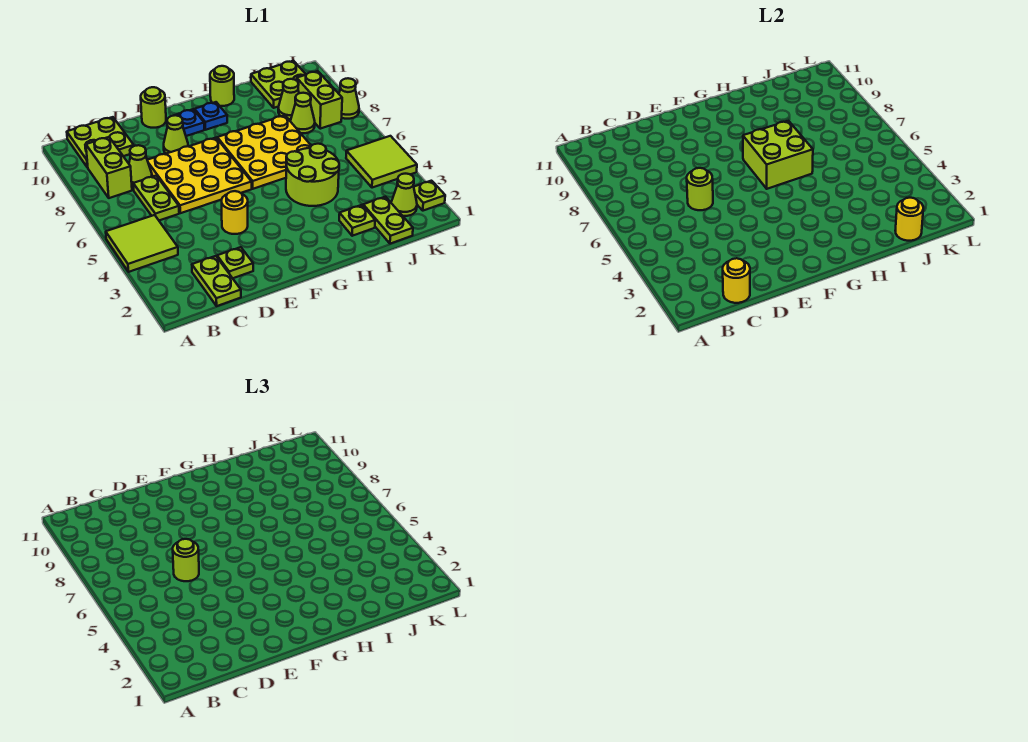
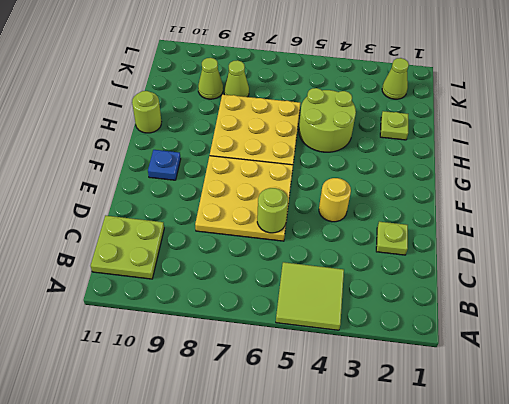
none -> lime 1x2 brick [86,137,132,198]
none -> lime 1x2 plate [192,256,241,306]
none -> lime 1x2 plate [133,176,179,220]
none -> lime 1x1 cone [129,145,152,186]

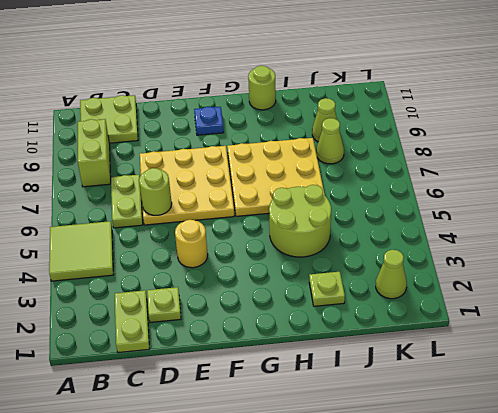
none -> lime 1x1 cone [129,145,152,186]
none -> lime 1x1 cone [164,115,188,154]
none -> lime 1x1 round brick [141,87,166,128]
none -> blue 1x1 plate [195,102,227,130]

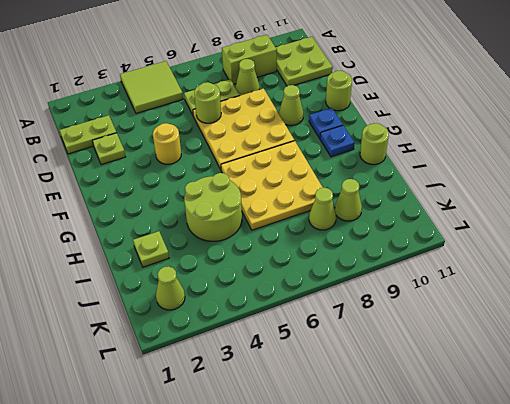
none -> lime 1x2 plate [363,197,413,244]
none -> lime 2x2 plate [251,61,306,108]
none -> lime 2x2 tile [346,136,417,188]
none -> lime 1x2 brick [297,71,342,129]

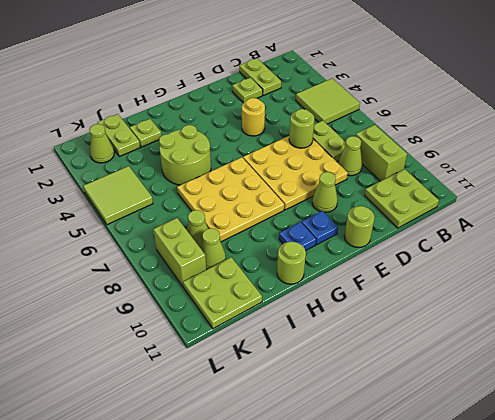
none -> lime 1x1 plate [414,181,445,211]
none -> lime 1x1 cone [339,78,359,119]
none -> yellow 1x1 round brick [723,258,750,303]
none -> lime 2x2 brick [743,121,813,189]

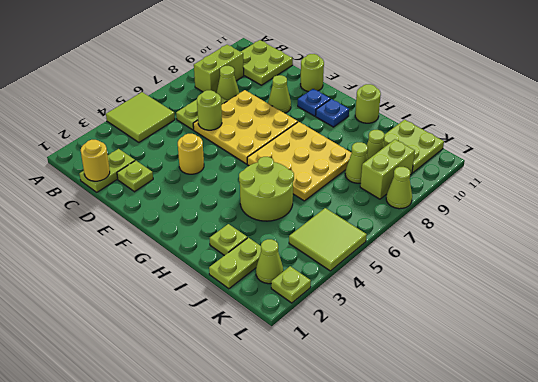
none -> lime 2x2 brick [743,121,813,189]
none -> yellow 1x1 round brick [895,198,923,241]
none -> lime 1x1 round brick [173,539,199,581]

